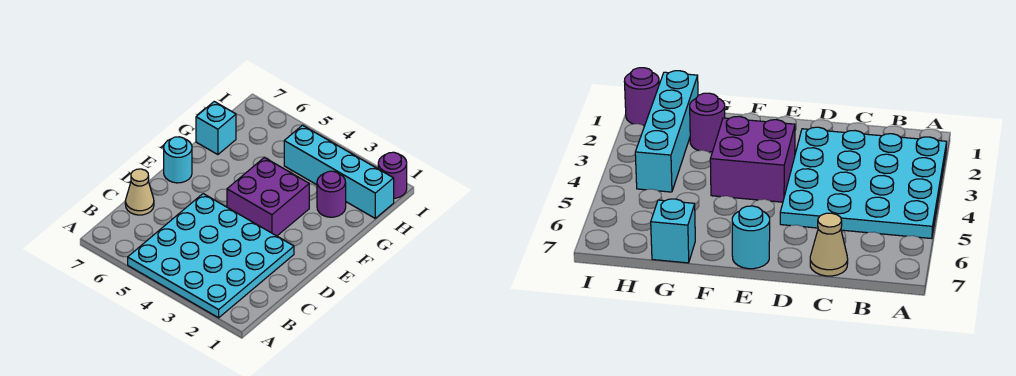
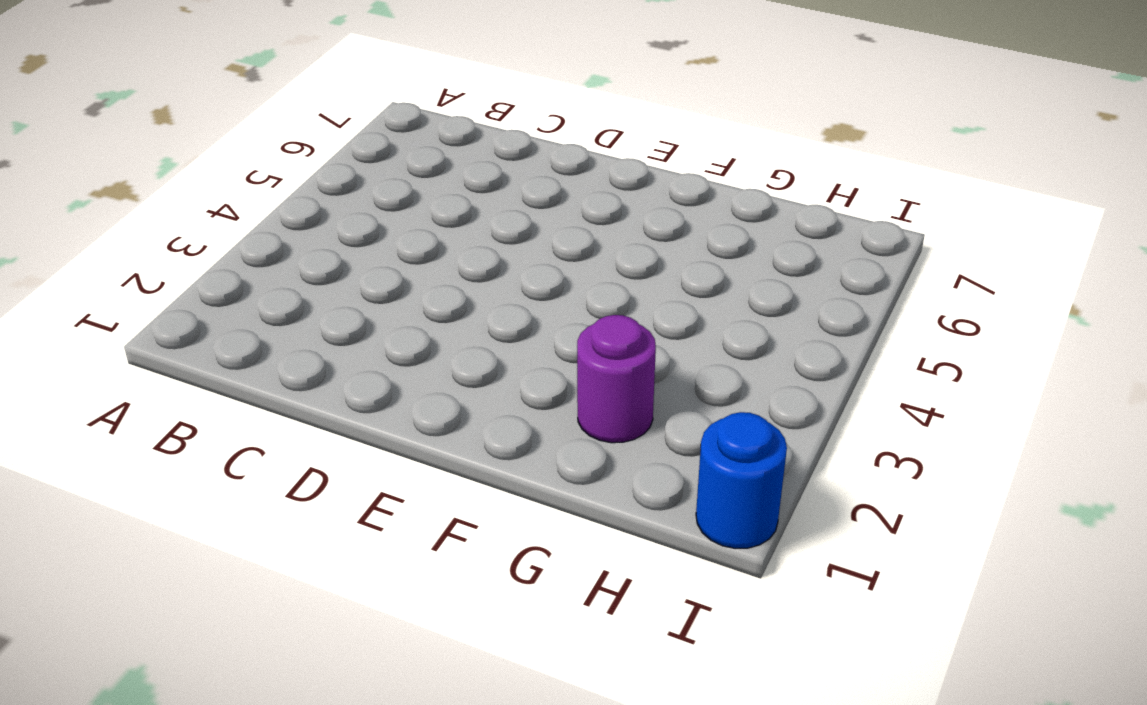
blue 1x1 round brick [696,412,787,549] -> purple 1x1 round brick [378,152,407,198]
none -> cyan 4x4 plate [128,194,294,318]
none -> tan 1x1 cone [125,169,154,215]

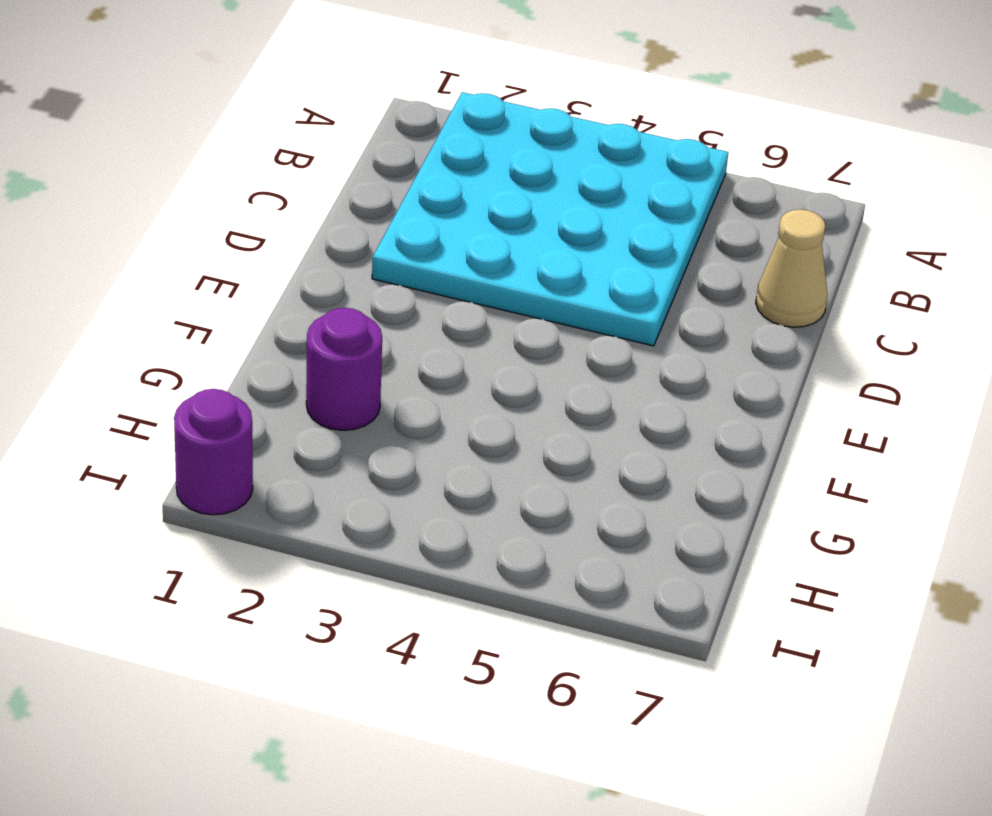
none -> purple 2x2 brick [227,157,309,236]
none -> cyan 1x1 round brick [164,137,192,183]

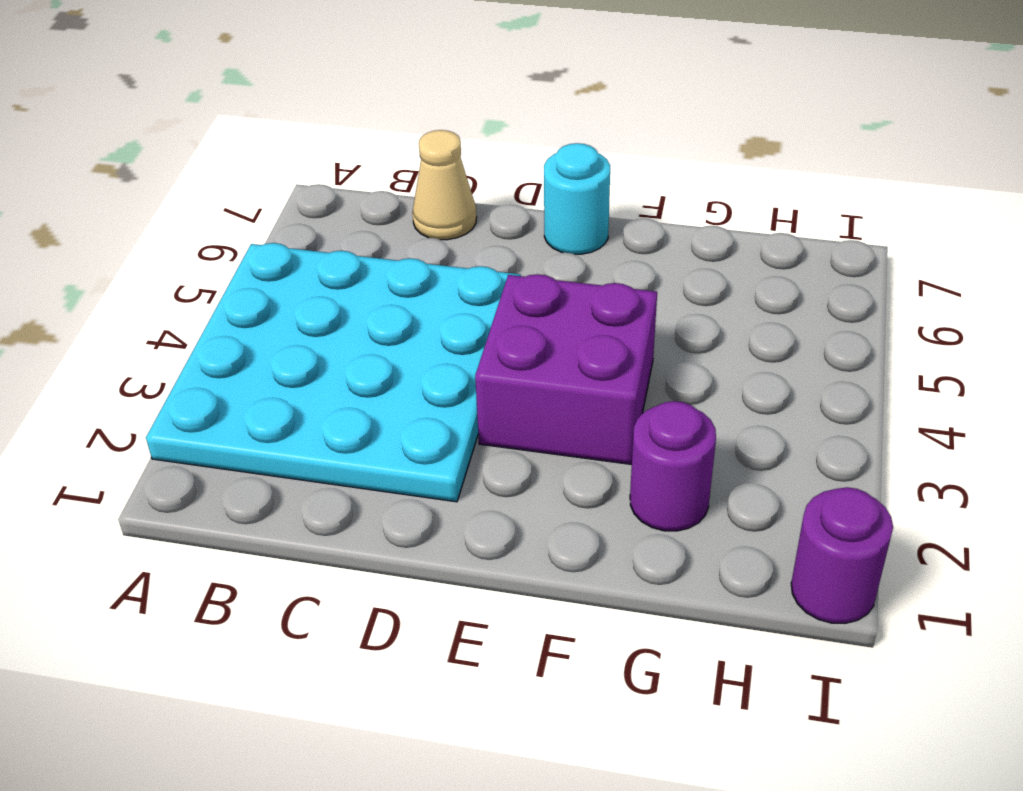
none -> cyan 1x1 brick [196,102,236,155]
none -> cyan 1x4 brick [284,125,394,218]

